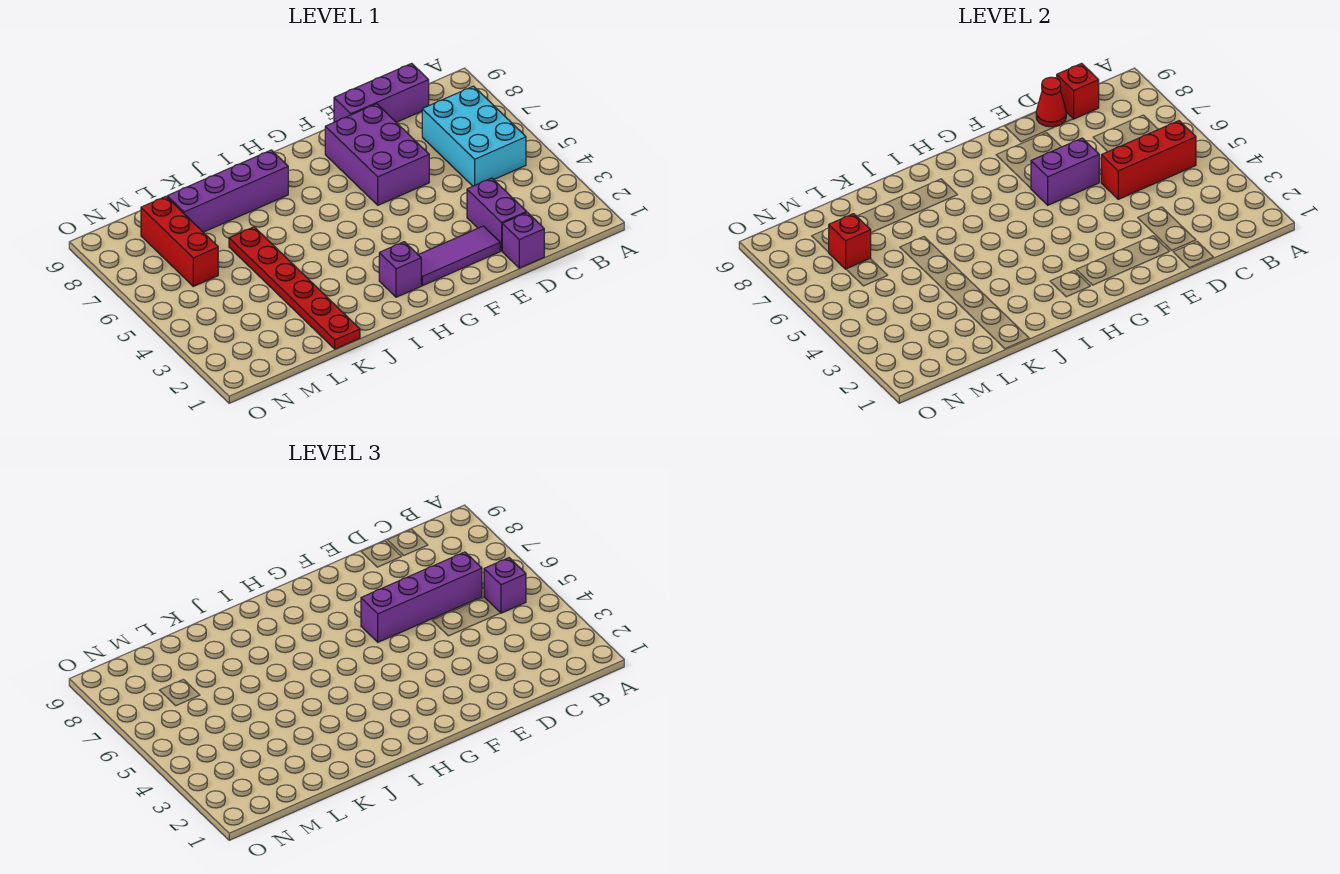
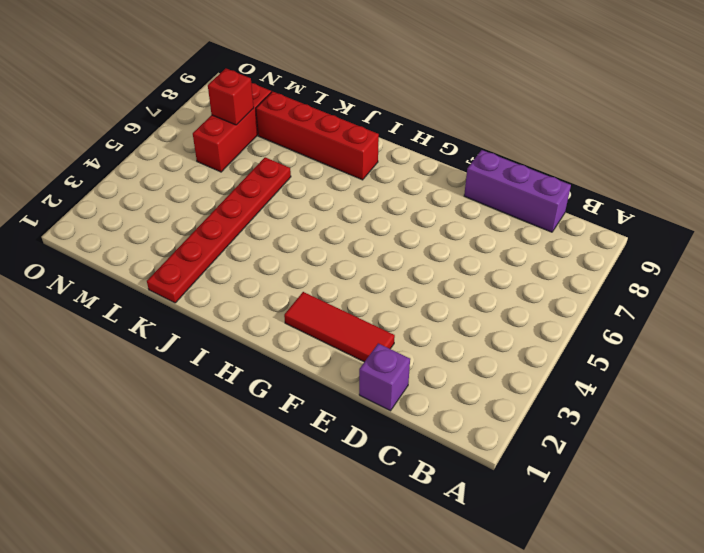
red 1x3 tile [284,292,395,362] -> purple 1x3 tile [418,226,500,286]
red 1x4 brick [256,91,379,180] -> purple 1x4 brick [167,150,288,232]
none -> cyan 2x3 brick [422,86,526,186]
none -> purple 1x2 brick [467,178,527,251]
none -> purple 2x3 brick [325,104,429,205]

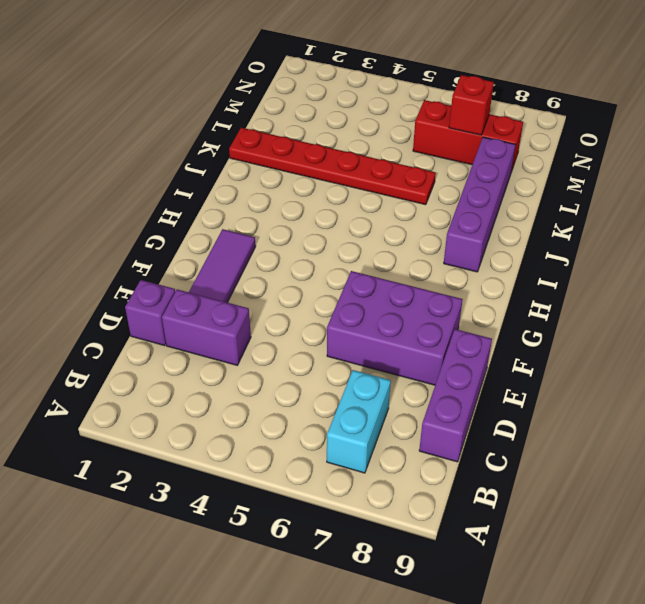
cyan 1x2 brick [327,370,391,473] -> cyan 2x3 brick [422,86,526,186]
none -> purple 1x1 brick [379,242,421,297]
none -> red 1x3 brick [1101,121,1196,199]
none -> red 1x1 brick [1057,63,1099,119]

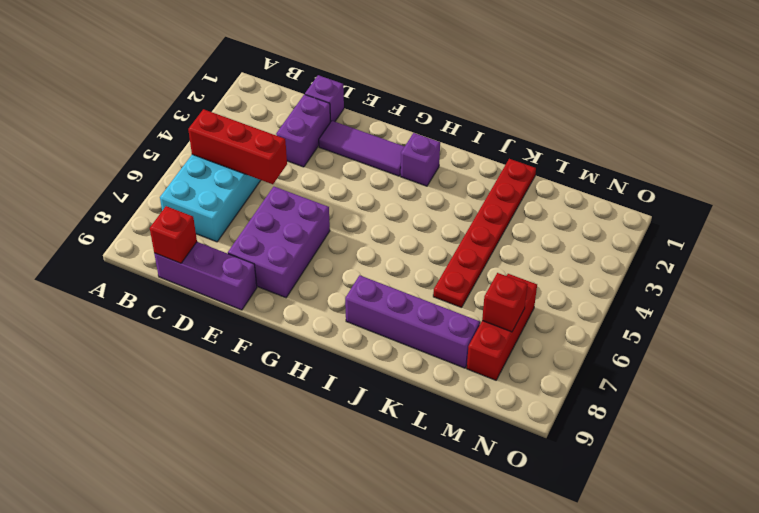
none -> red 1x1 cone [1036,77,1066,127]
none -> purple 1x2 brick [1031,138,1099,205]
none -> purple 1x1 brick [484,558,526,613]

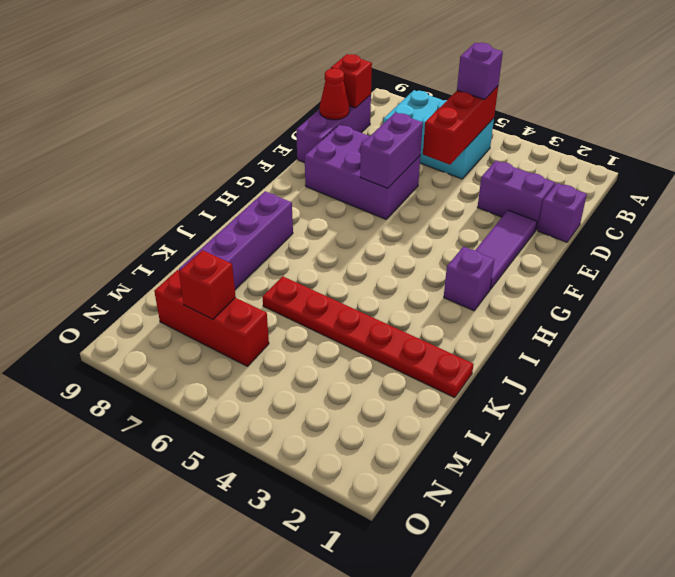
none -> purple 1x4 brick [361,552,482,642]

